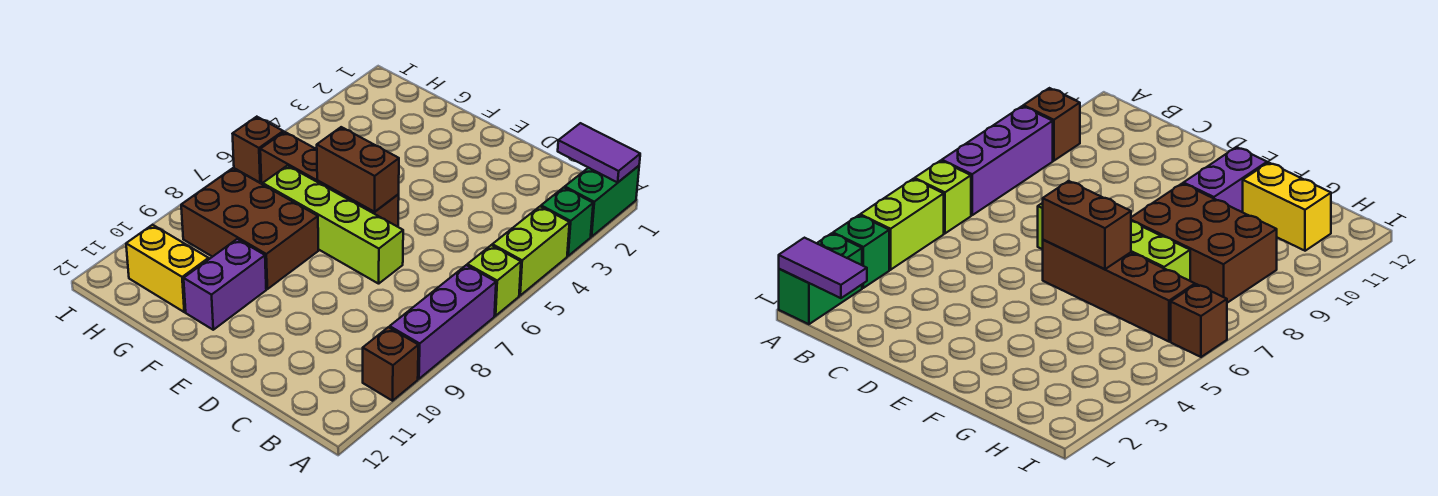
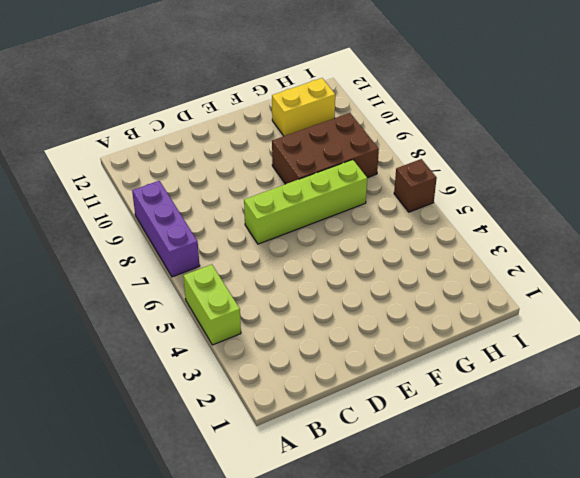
none -> green 1x2 brick [565,166,639,237]
none -> green 1x1 brick [541,187,593,256]
none -> lime 1x1 brick [467,245,521,316]

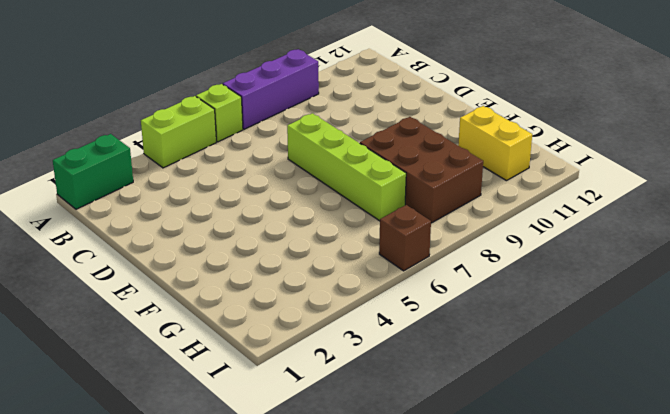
none -> green 1x1 brick [541,187,593,256]
none -> brown 1x1 brick [363,327,418,401]
none -> brown 1x4 brick [260,132,399,227]

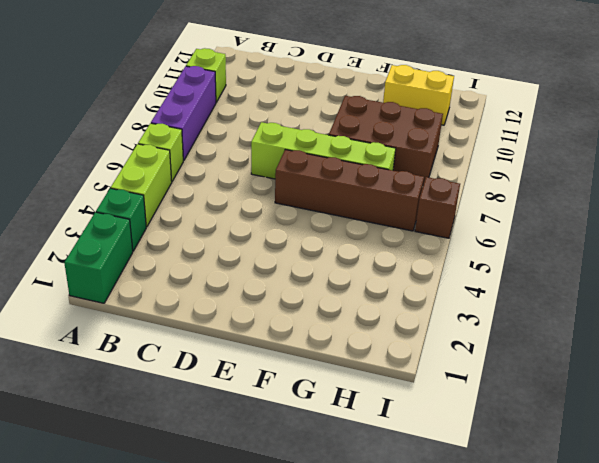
lime 1x1 brick [186,48,226,102] -> brown 1x1 brick [363,327,418,401]
none -> purple 1x2 brick [184,239,266,330]
none -> purple 1x2 tile [558,123,640,182]
none -> brown 1x2 brick [317,127,399,212]

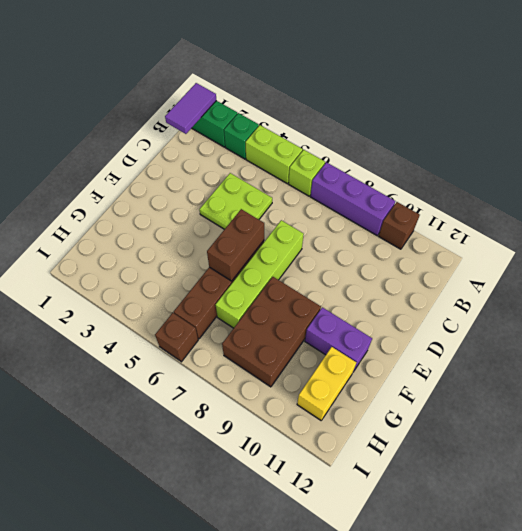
lime 2x2 plate [199,173,272,229] -> none

